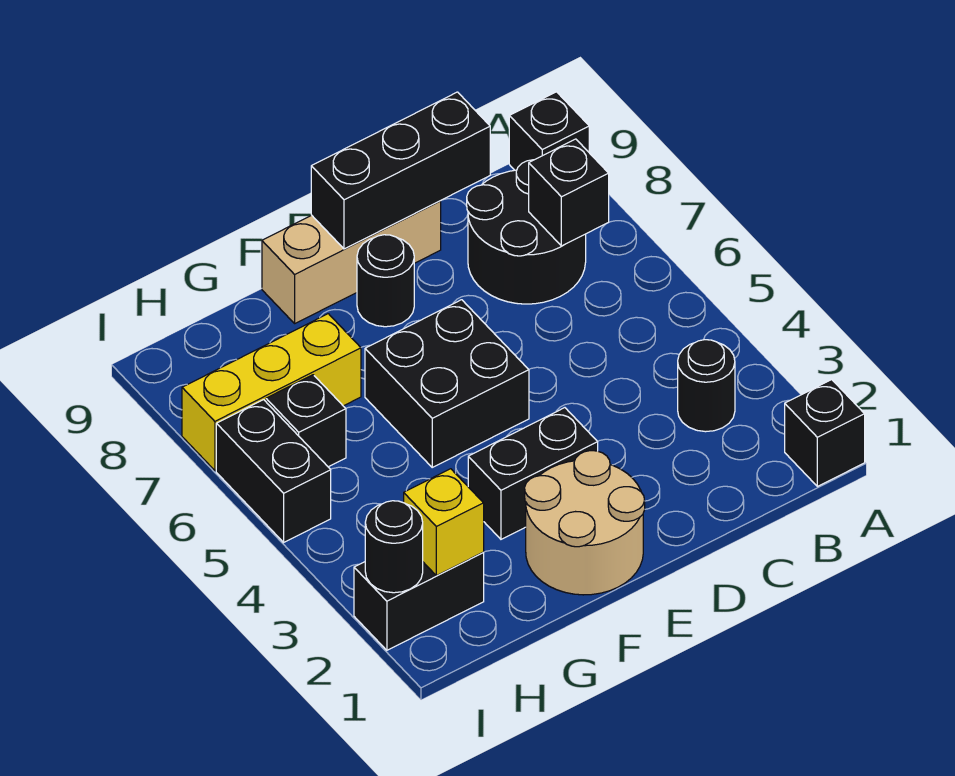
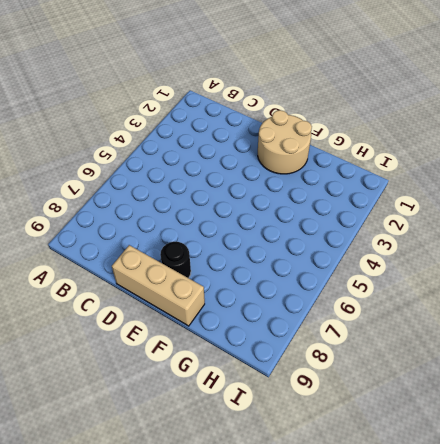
none -> black 1x1 brick [785,380,865,486]
none -> black 1x1 brick [509,92,589,170]
none -> black 1x1 round brick [678,340,735,432]

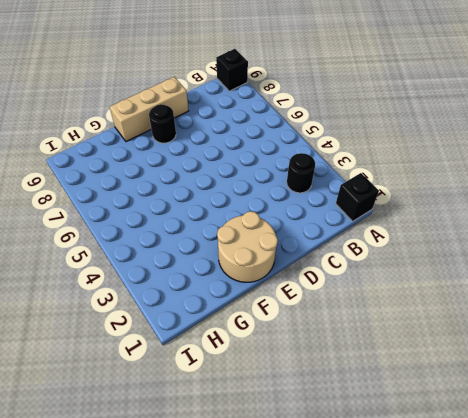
none -> black 2x2 round brick [467,160,586,304]
none -> black 1x2 brick [468,408,598,539]
none -> black 2x2 brick [365,300,529,467]

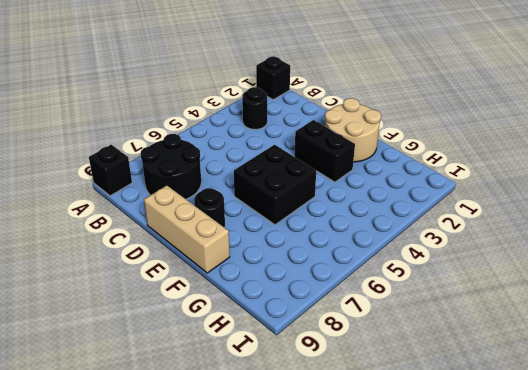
none -> yellow 1x3 brick [182,314,361,470]
none -> black 1x2 brick [354,553,484,650]
none -> black 1x1 brick [266,375,346,467]

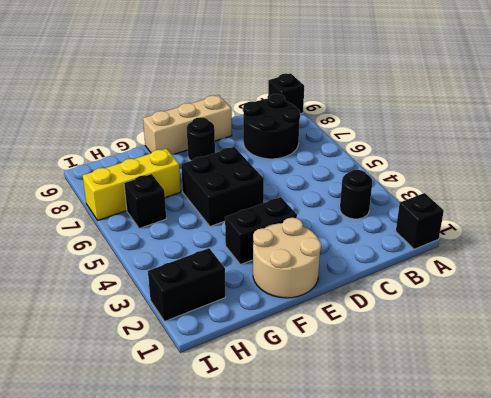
none -> black 1x2 brick [216,400,331,542]
none -> black 1x1 brick [529,139,609,246]
none -> black 1x3 brick [311,92,490,249]

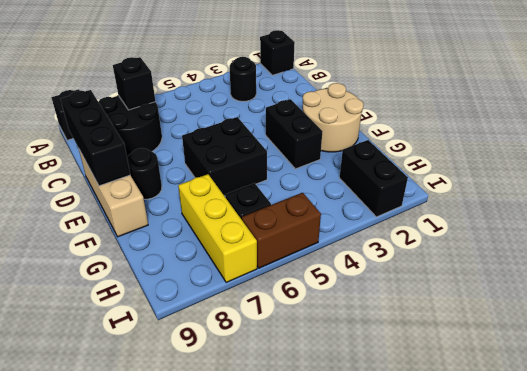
brown 1x2 brick [242,193,321,268] -> black 1x2 brick [216,400,331,542]
none -> yellow 1x1 brick [404,469,484,576]
none -> black 1x1 round brick [365,501,423,593]

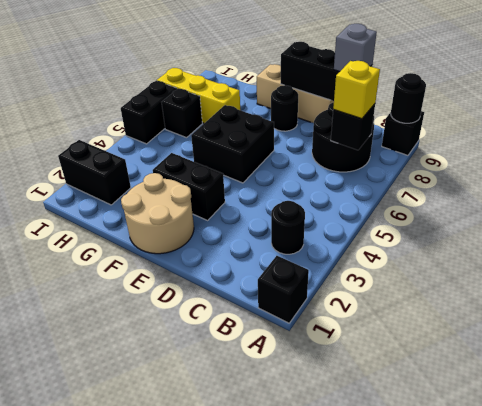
black 1x1 round brick [391,73,426,123] -> black 1x1 round brick moved to [365,501,423,593]
yellow 1x1 brick [333,61,380,119] -> yellow 1x1 brick moved to [404,469,484,576]
grey 1x1 brick [334,24,377,72] -> none

